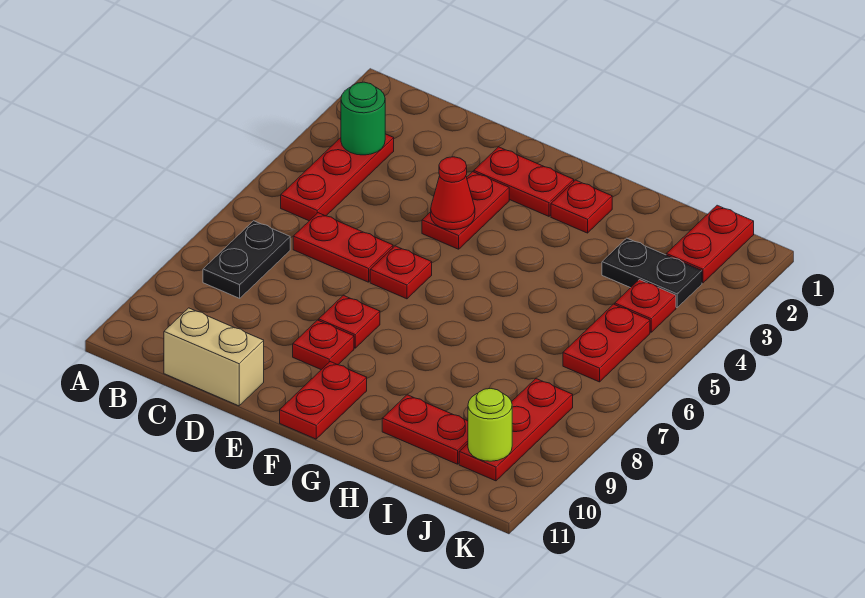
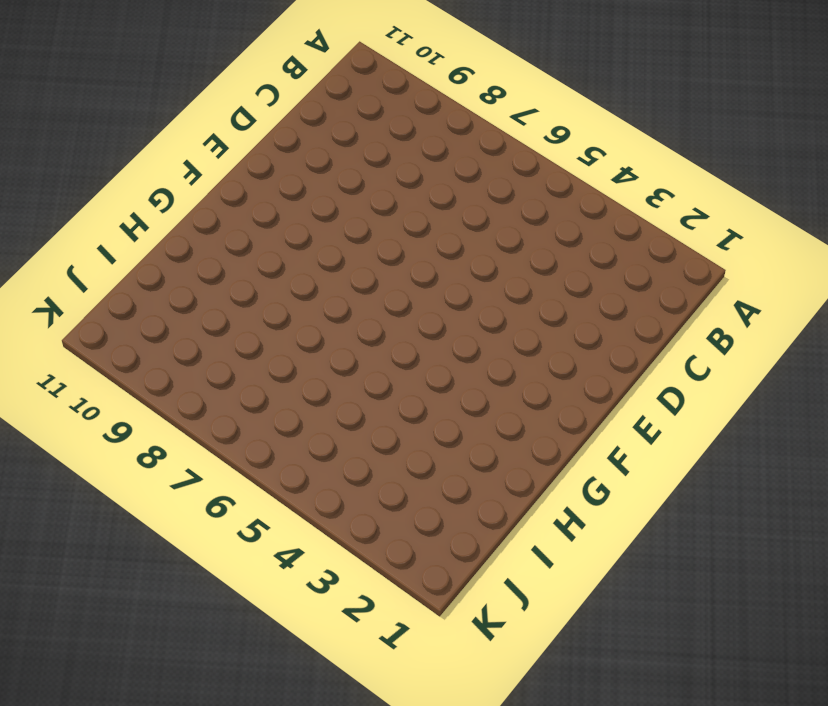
none -> red 1x3 plate [281,134,394,221]
none -> black 1x2 plate [203,221,290,298]
none -> red 1x2 plate [293,213,393,282]

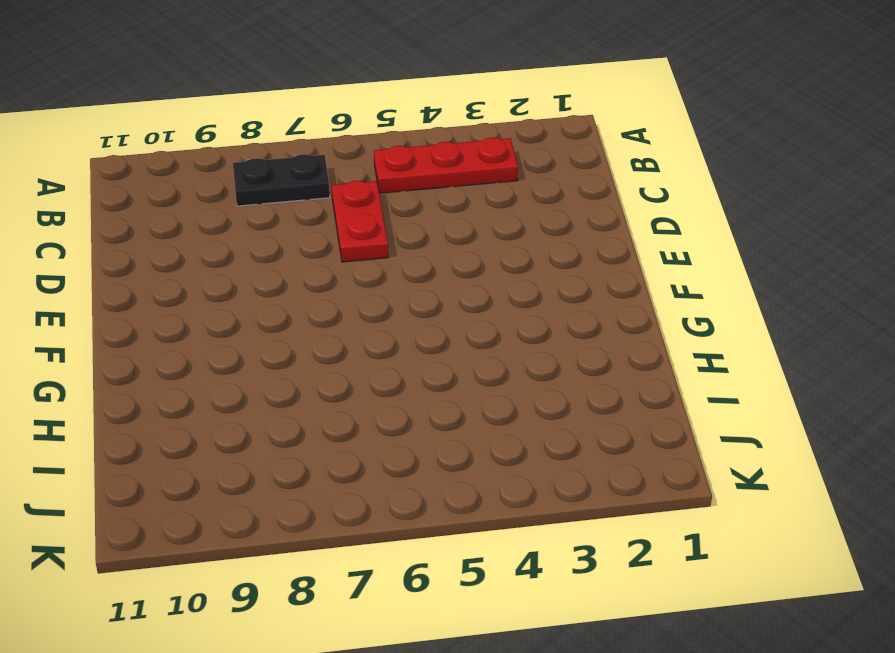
none -> tan 1x2 brick [164,308,264,406]
none -> red 1x2 plate [474,147,574,216]
none -> red 1x2 plate [422,172,509,249]

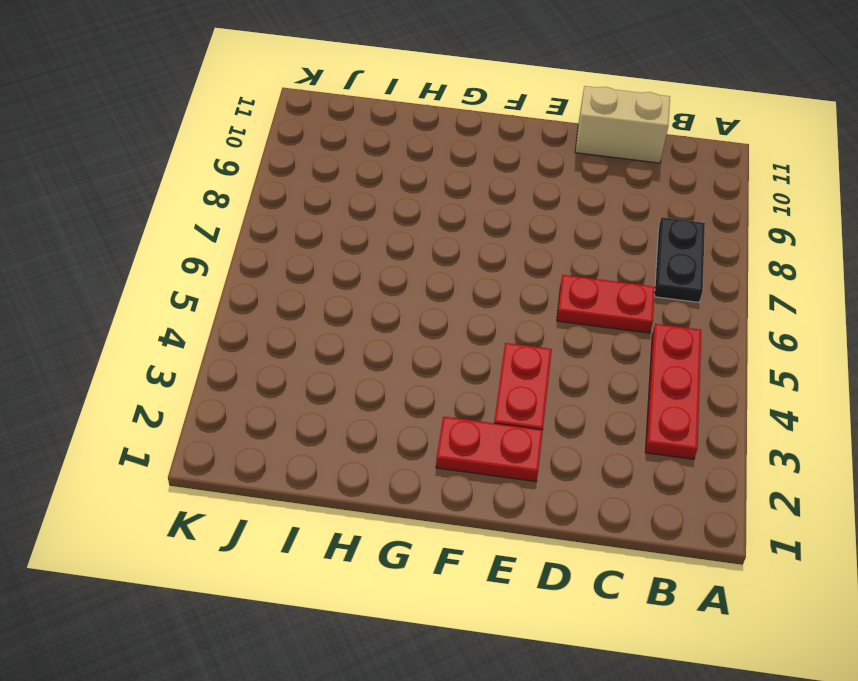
none -> red 1x1 plate [370,246,432,299]
none -> red 1x1 plate [319,295,380,348]
none -> red 1x1 plate [293,320,354,370]

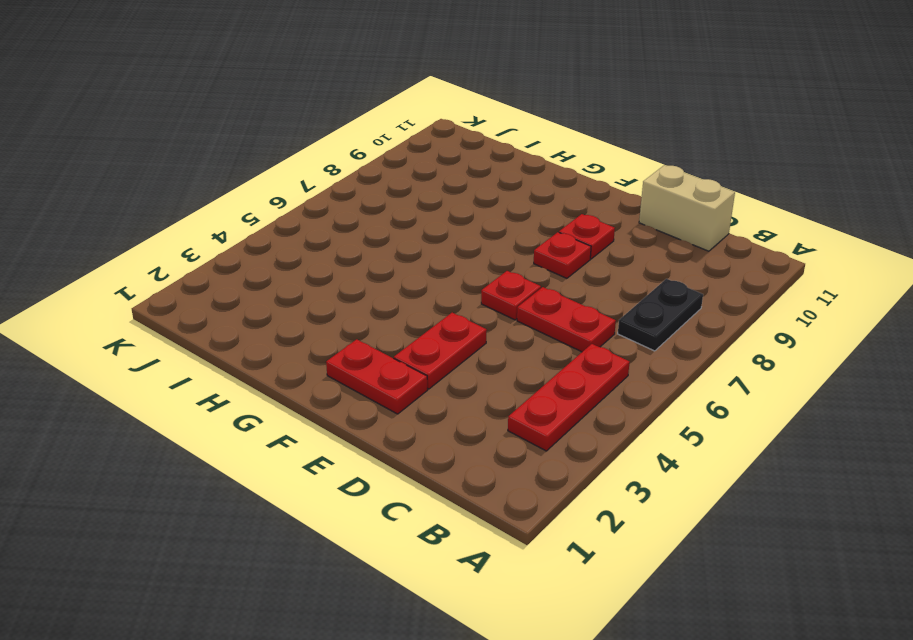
none -> red 1x2 plate [280,362,367,439]
none -> red 1x1 plate [551,180,612,233]
none -> red 1x2 plate [382,395,468,464]

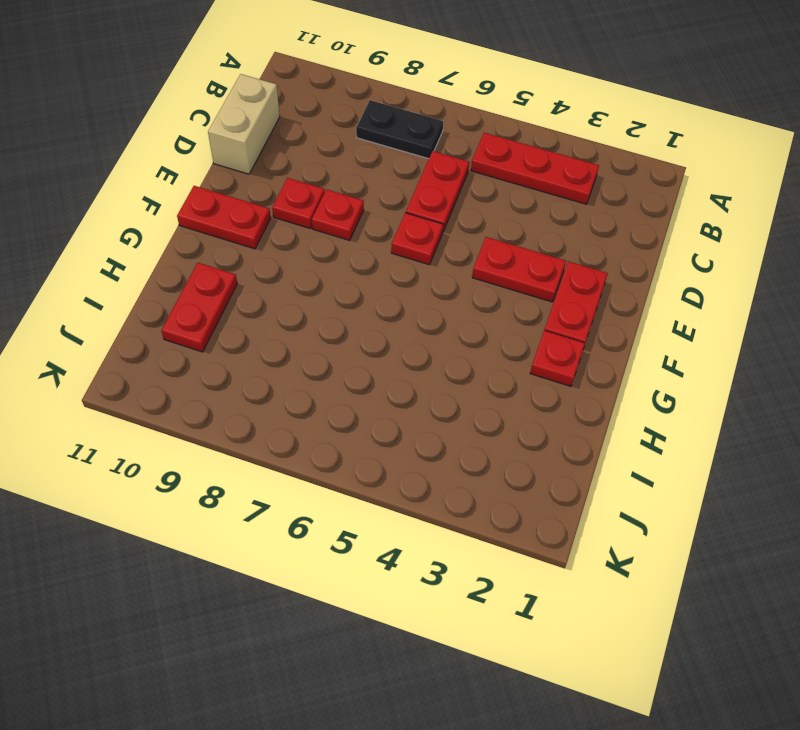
none -> black 1x2 plate [602,238,702,308]
none -> red 1x2 plate [666,205,754,283]
none -> red 1x1 plate [615,280,676,332]

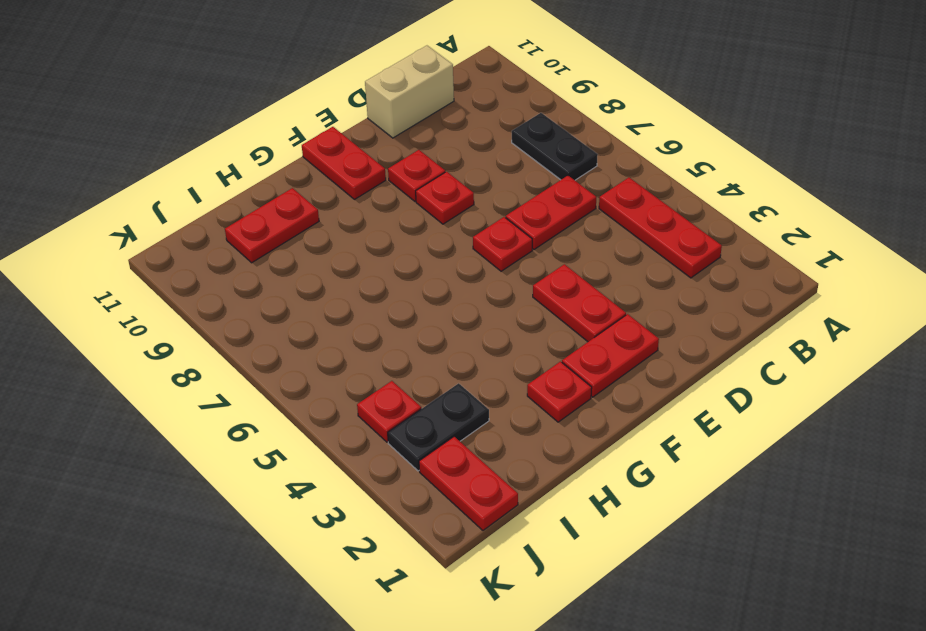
none -> red 1x2 plate [563,304,650,382]
none -> red 1x3 plate [459,379,573,481]
none -> green 1x1 round brick [341,82,385,155]

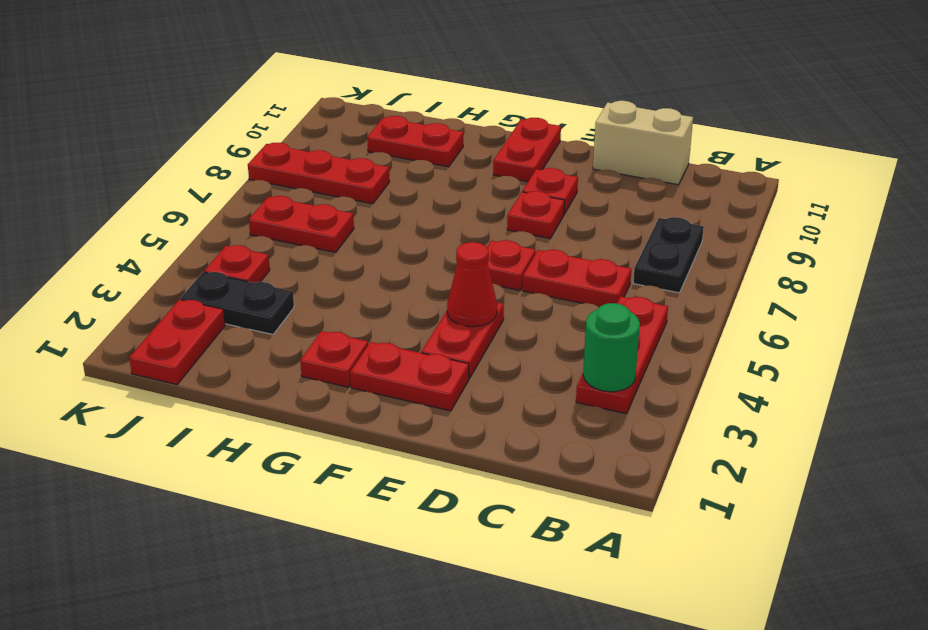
red 1x2 plate [249,196,354,253] -> red 1x2 plate turned to [563,304,650,382]
red 1x3 plate [248,143,390,204] -> red 1x3 plate turned to [459,379,573,481]
none -> lime 1x1 round brick [468,388,512,461]

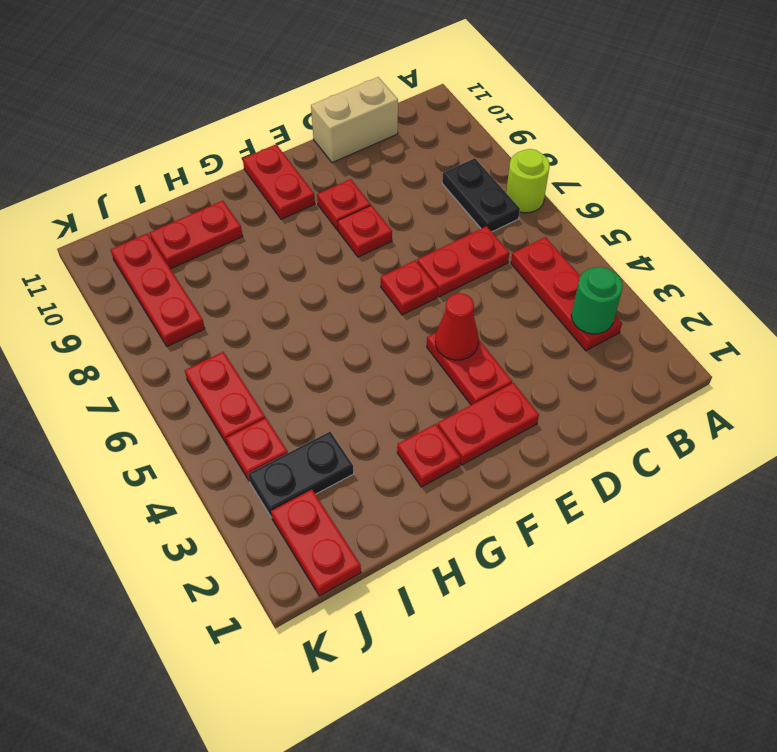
lime 1x1 round brick [506,149,550,213] -> lime 1x1 round brick moved to [468,388,512,461]

